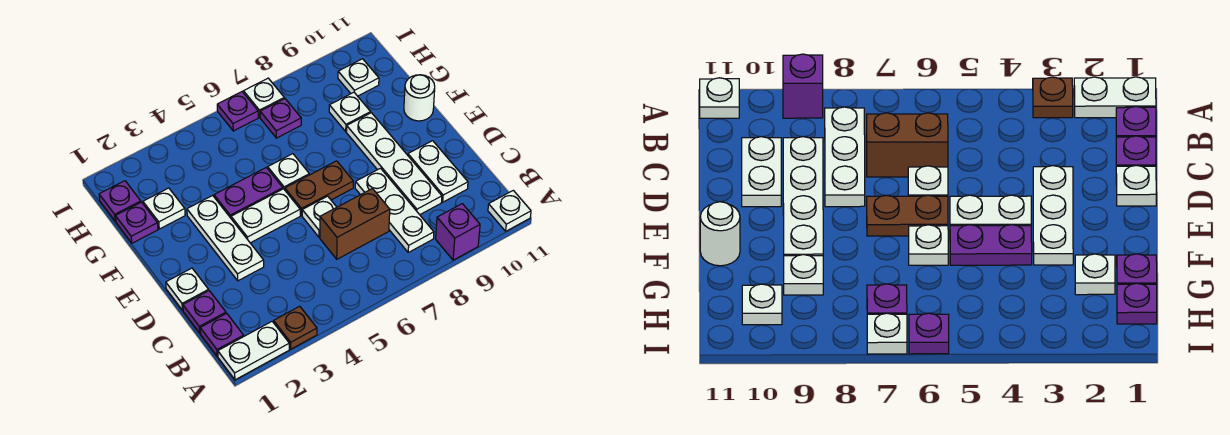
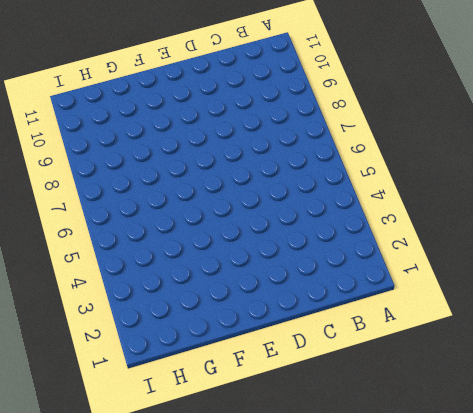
none -> white 1x2 plate [218,322,289,380]
none -> brown 1x1 plate [274,306,317,349]
none -> purple 1x1 brick [436,204,480,260]

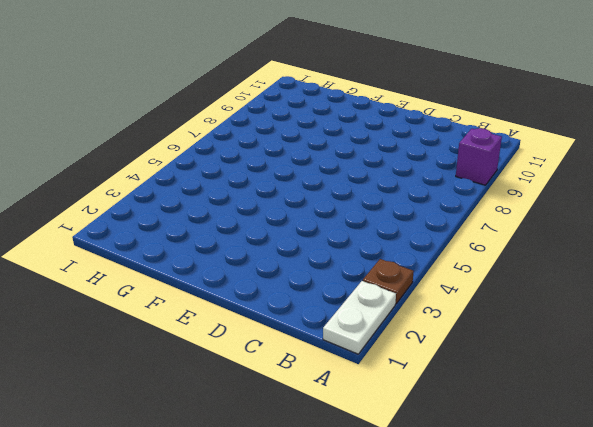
none -> white 1x1 plate [488,190,531,231]
none -> purple 1x1 plate [200,313,244,356]
none -> white 1x3 plate [355,168,434,252]

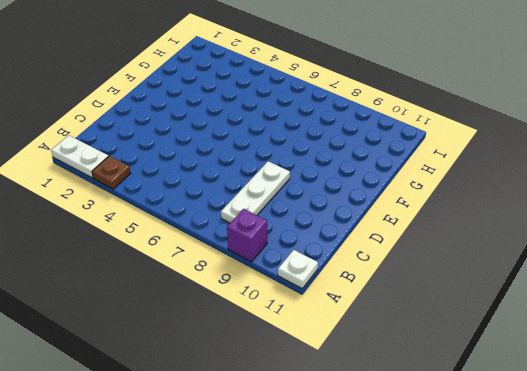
none -> purple 1x1 plate [200,313,244,356]
none -> purple 1x1 plate [183,291,226,333]
none -> brown 1x2 brick [320,189,390,259]

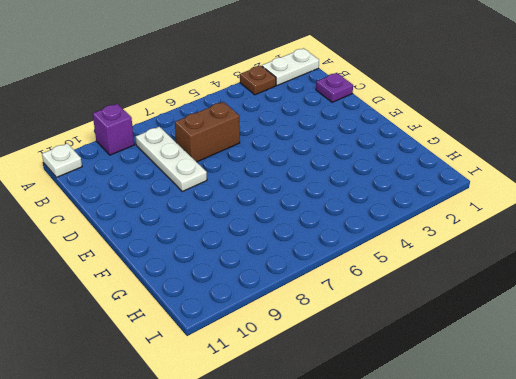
none -> purple 1x1 plate [200,313,244,356]
none -> white 1x4 plate [347,113,442,215]
none -> white 1x2 plate [408,141,468,202]

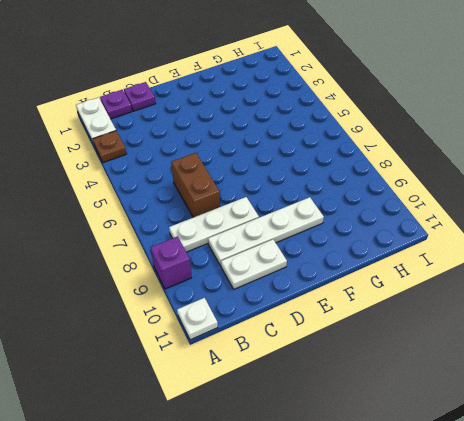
none -> white 1x1 plate [166,268,209,310]
none -> white 1x3 plate [187,195,264,281]
none -> white 1x1 plate [302,196,337,237]

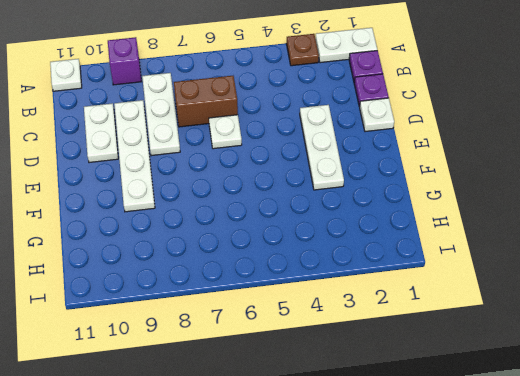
none -> white 1x2 plate [231,189,300,243]
none -> brown 1x2 plate [285,161,353,216]
none -> purple 1x2 plate [214,168,283,218]

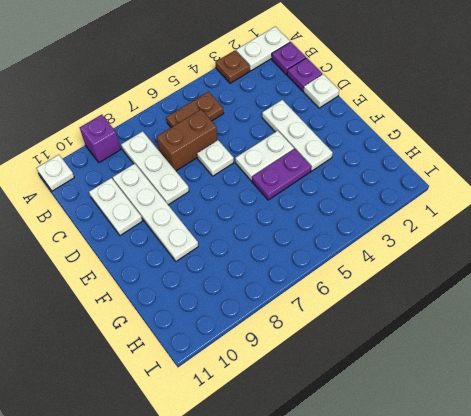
brown 1x2 plate [166,92,224,127] -> brown 1x2 plate moved to [285,161,353,216]
none -> white 1x1 plate [268,154,309,190]
none -> white 1x1 round brick [404,75,435,121]
none -> purple 1x1 plate [116,202,158,243]

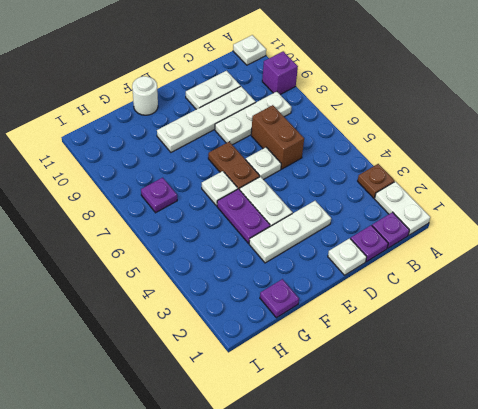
none -> white 1x1 plate [143,188,185,229]
none -> white 1x1 plate [329,92,371,132]
none -> purple 1x1 plate [99,181,141,221]

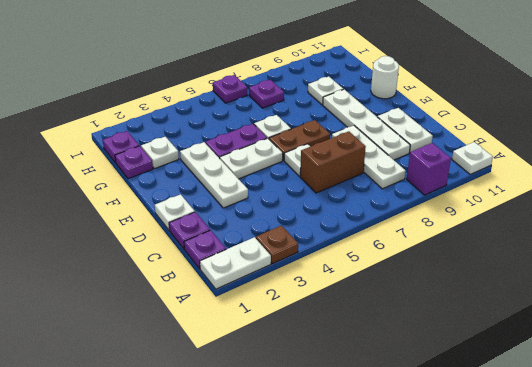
none -> white 1x1 plate [338,59,379,96]
none -> white 1x1 plate [244,78,284,117]

